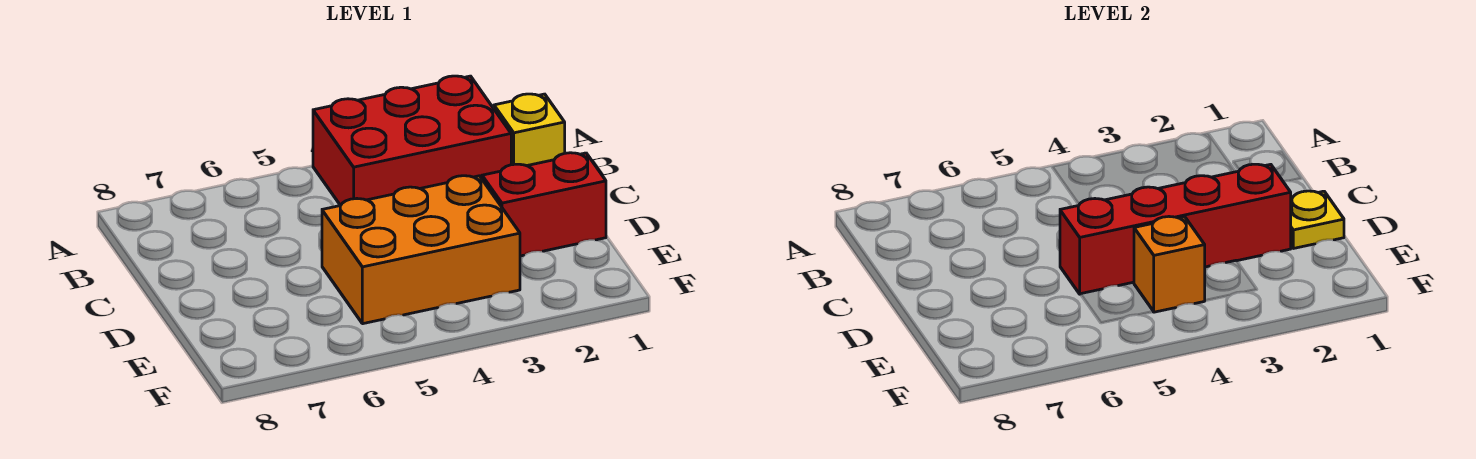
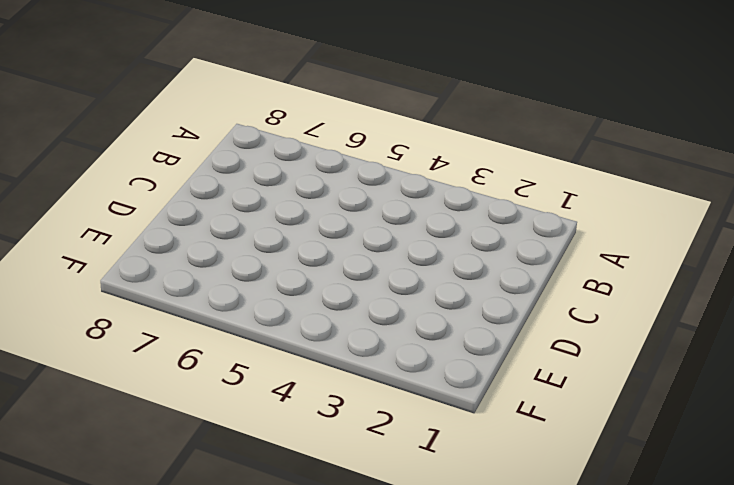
none -> red 2x3 brick [313,76,511,206]
none -> yellow 1x1 brick [494,94,565,166]

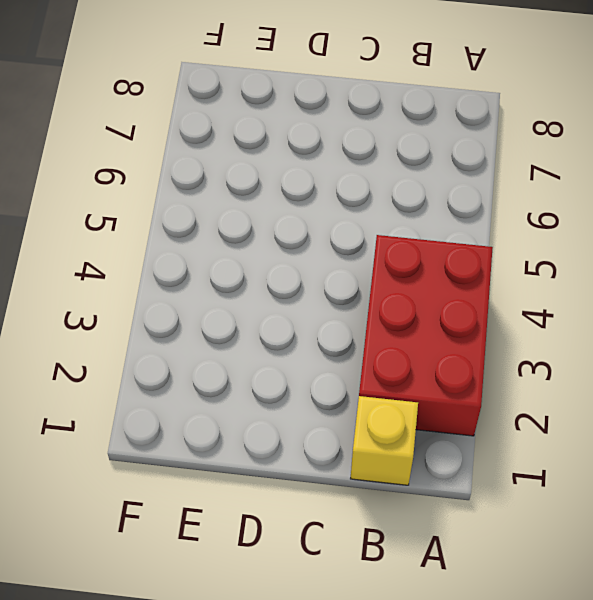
none -> red 1x2 brick [482,153,606,256]
none -> orange 2x3 brick [322,176,520,324]

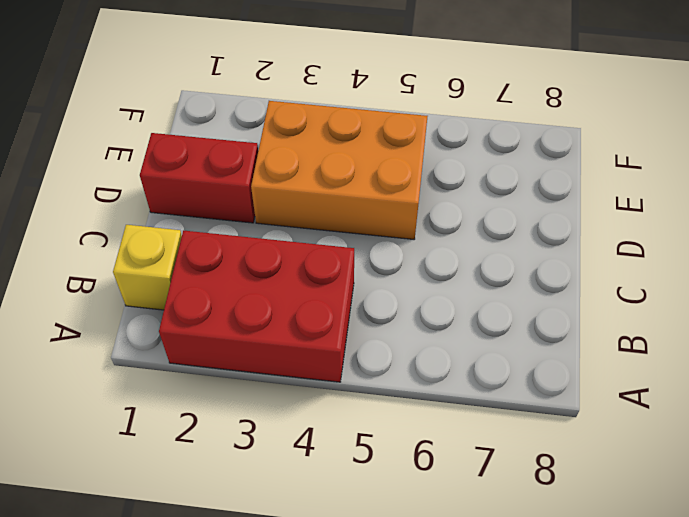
none -> yellow 1x1 plate [1291,191,1344,248]
none -> red 1x4 brick [1060,164,1291,294]

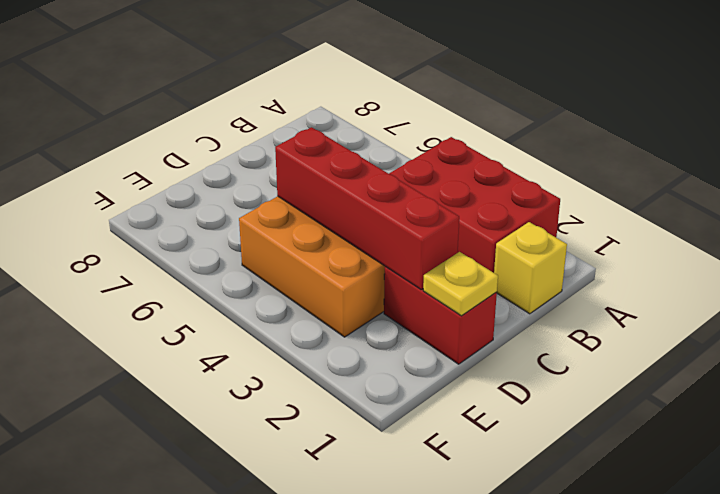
none -> orange 1x1 brick [1134,217,1205,312]

